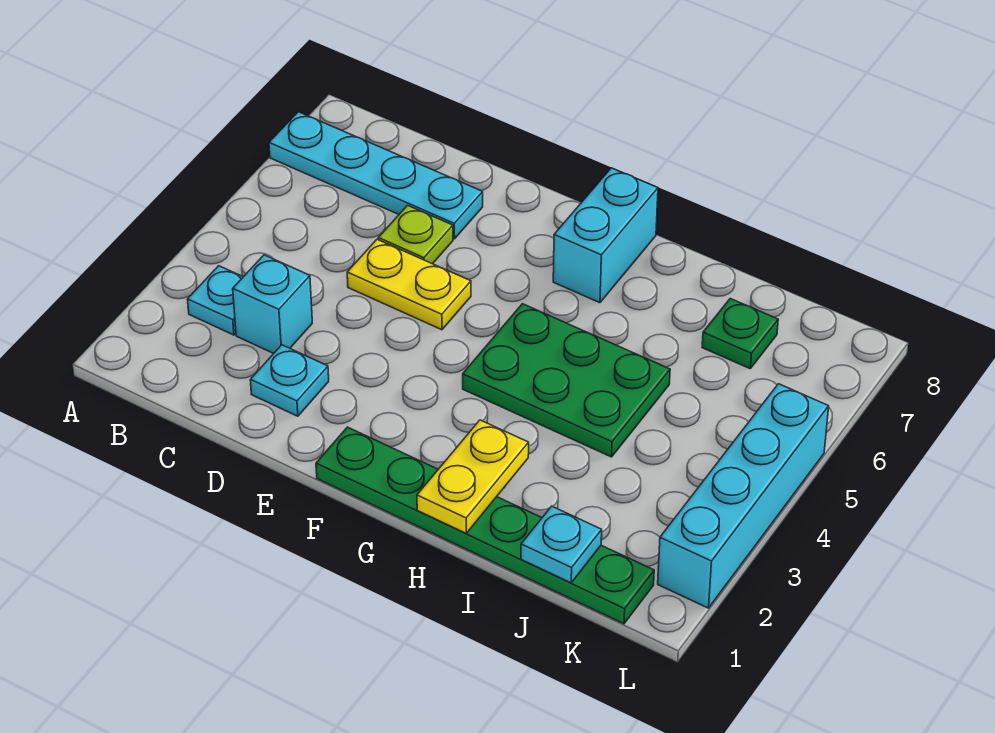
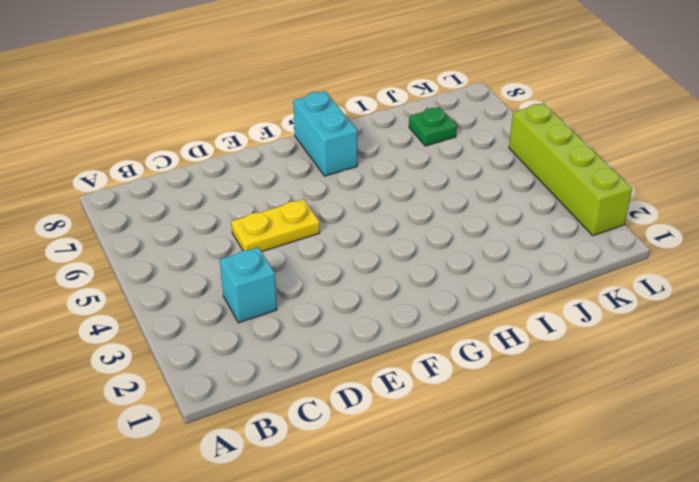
lime 1x4 brick [509,103,632,236] -> cyan 1x4 brick [658,384,829,608]
none -> cyan 1x4 plate [269,112,483,239]
none -> cyan 1x1 plate [187,266,243,335]
none -> cyan 1x1 plate [250,345,329,416]

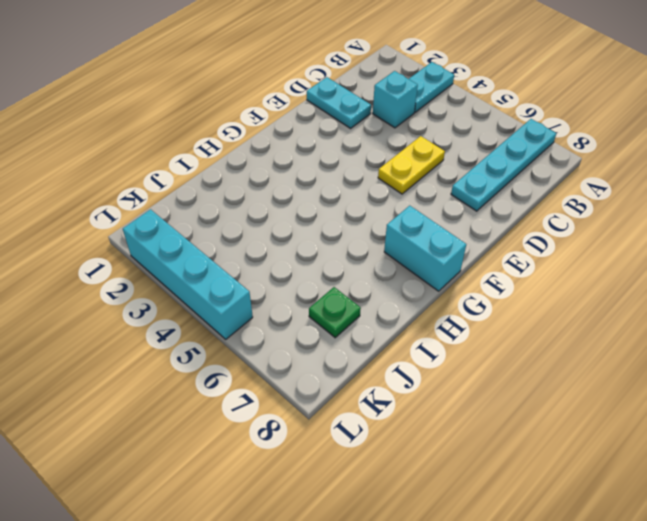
cyan 1x2 plate [409,62,454,112] -> cyan 1x1 plate [187,266,243,335]
cyan 1x2 plate [307,77,371,128] -> cyan 1x1 plate [250,345,329,416]
none -> lime 1x1 plate [378,205,453,264]
none -> green 1x6 plate [316,427,654,624]
none -> green 2x3 plate [463,304,670,457]

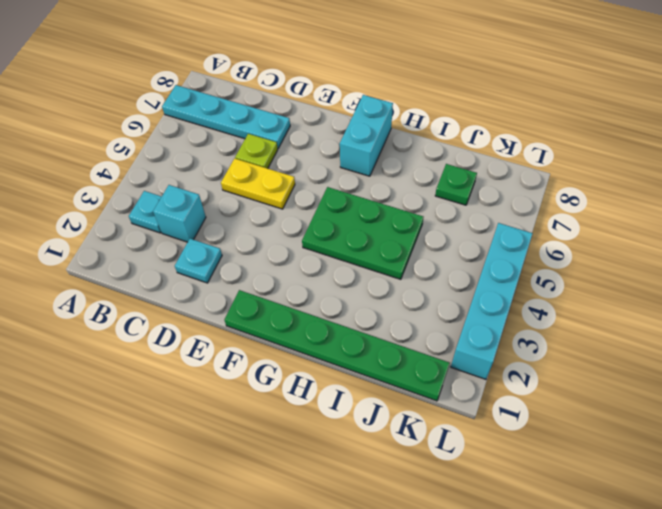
none -> yellow 1x2 plate [417,420,529,533]
none -> cyan 1x1 plate [521,506,602,583]

